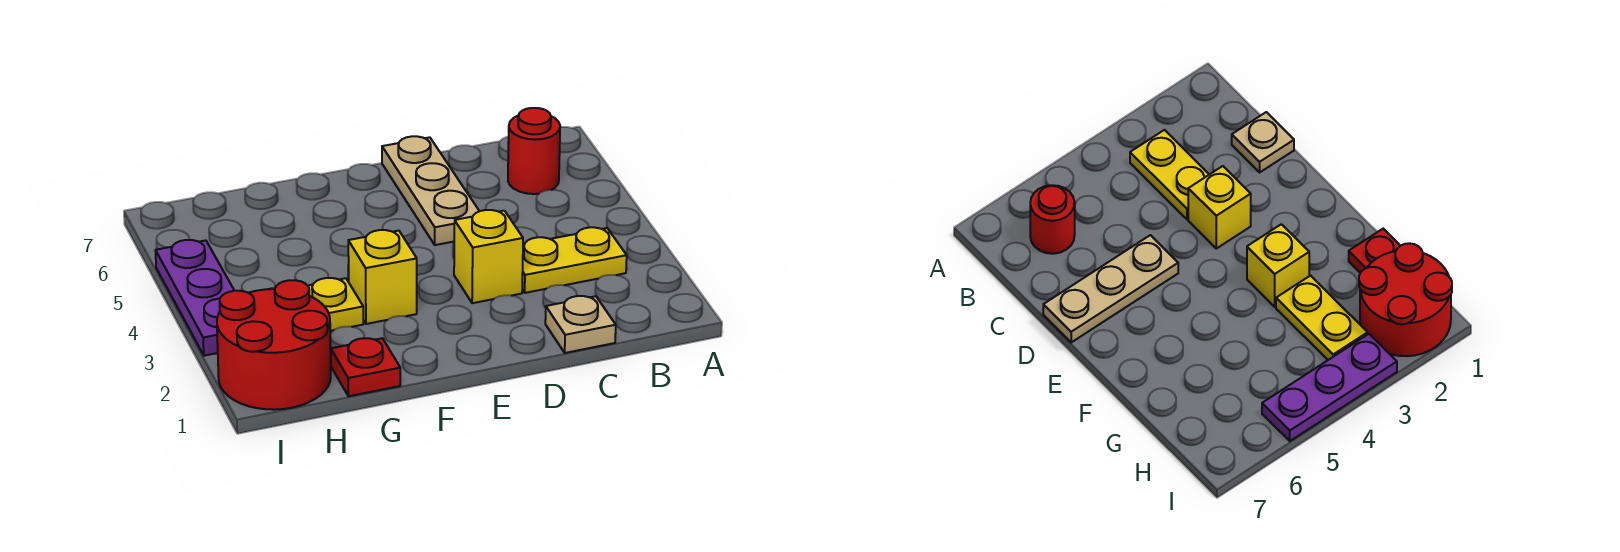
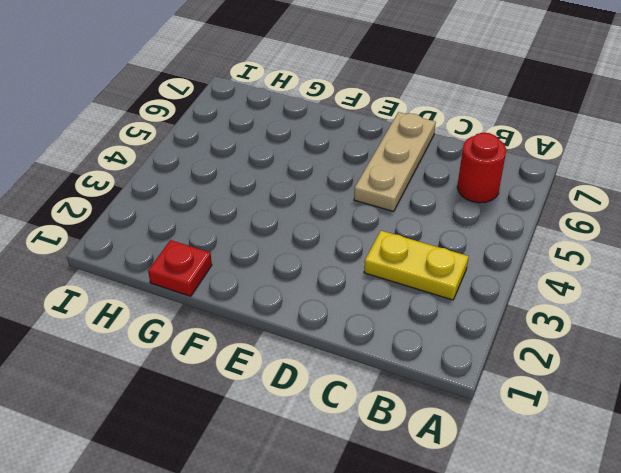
none -> tan 1x1 plate [545,296,616,353]
none -> yellow 1x1 brick [454,210,523,303]

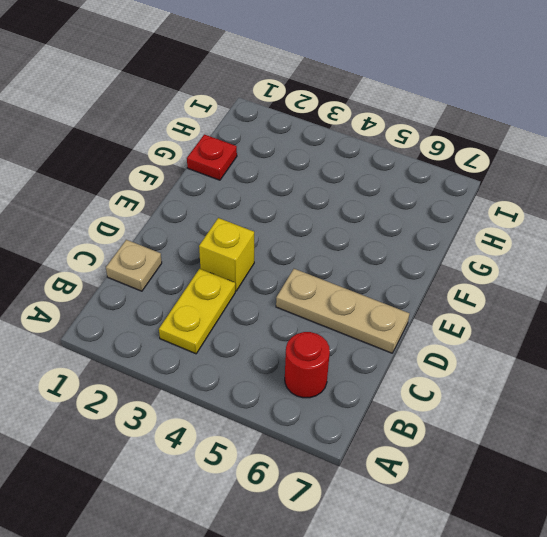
none -> yellow 1x1 brick [348,230,417,324]
none -> yellow 1x2 plate [271,278,363,331]

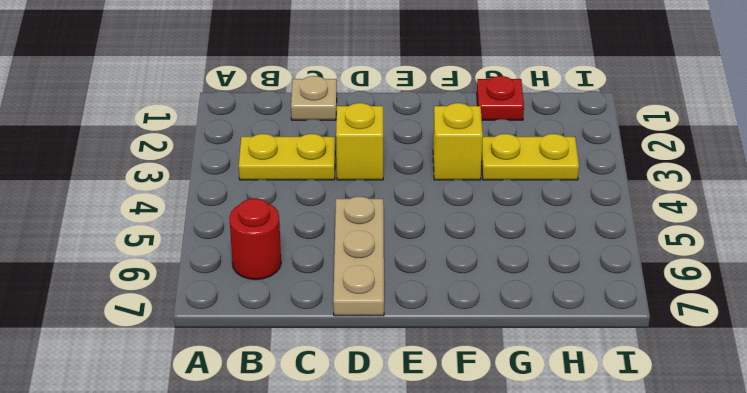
none -> red 2x2 round brick [217,280,331,410]
none -> purple 1x3 plate [155,240,234,356]

